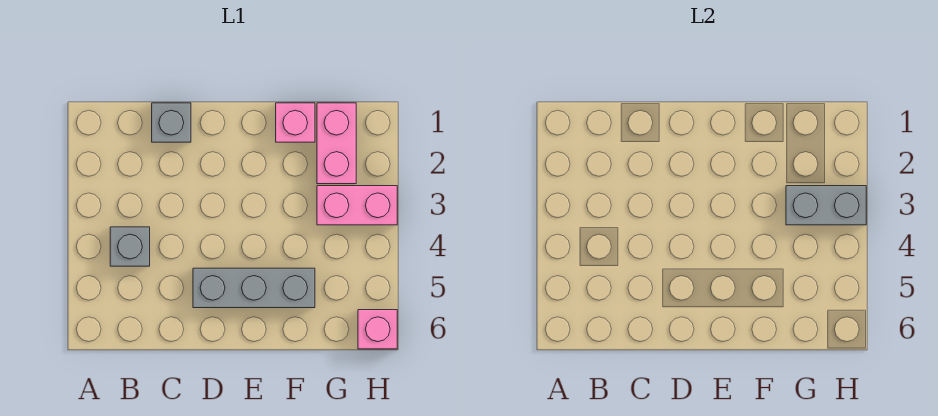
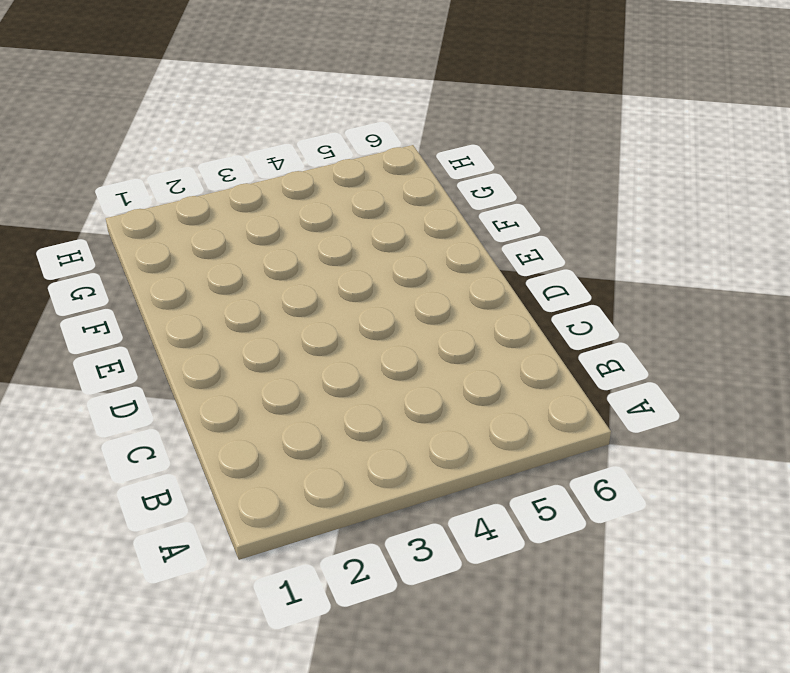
none -> grey 1x1 brick [110,227,150,266]
none -> grey 1x1 brick [152,103,191,142]

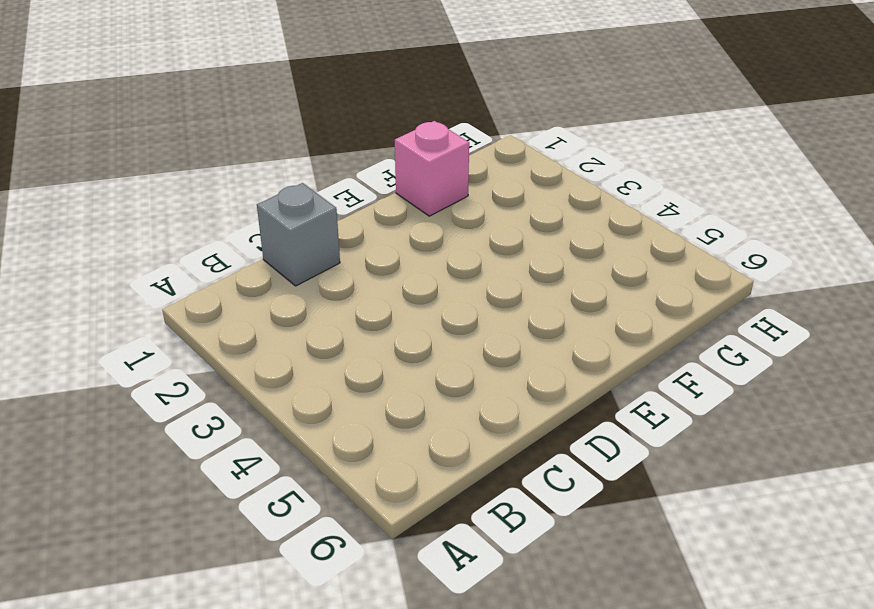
none -> grey 1x1 brick [110,227,150,266]
none -> grey 1x3 brick [193,268,315,308]

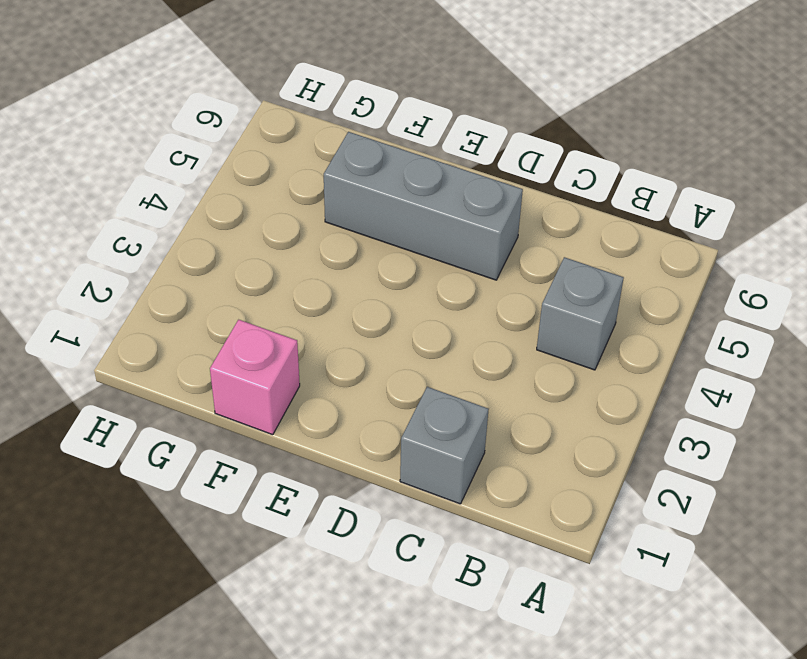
none -> pink 1x2 brick [317,103,356,184]
none -> pink 1x2 brick [317,186,397,225]

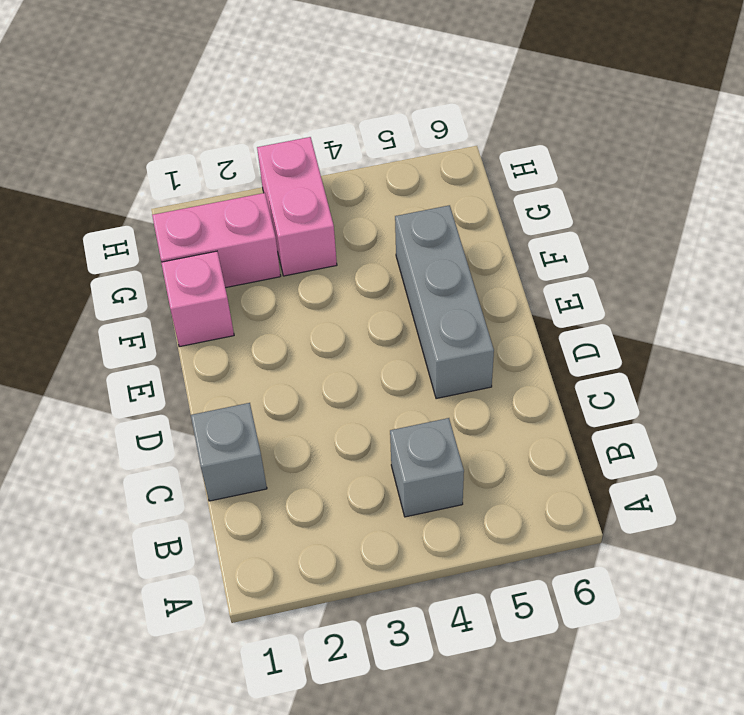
none -> pink 1x1 brick [358,310,397,349]
none -> grey 1x2 brick [786,186,866,225]

